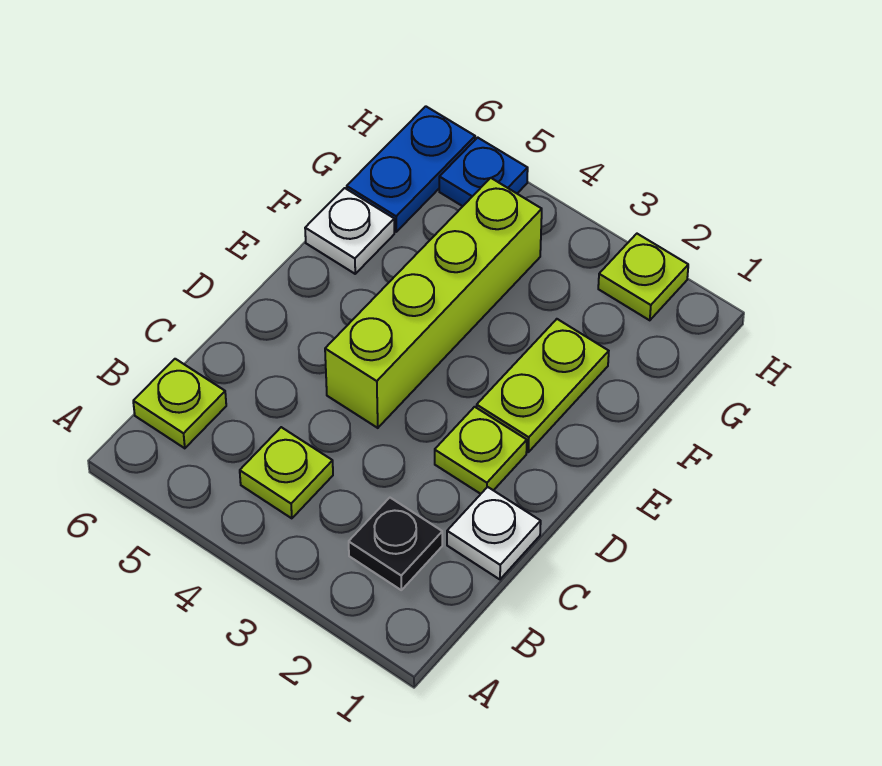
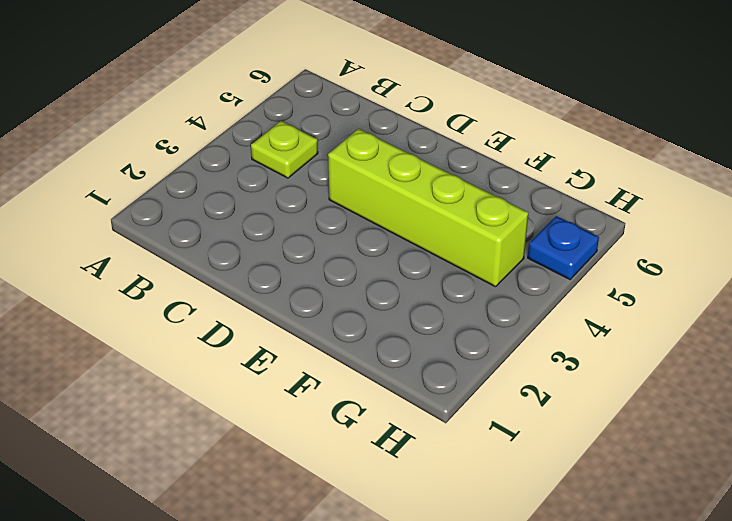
none -> black 1x1 plate [349,498,442,590]
none -> lime 1x1 plate [133,359,226,448]

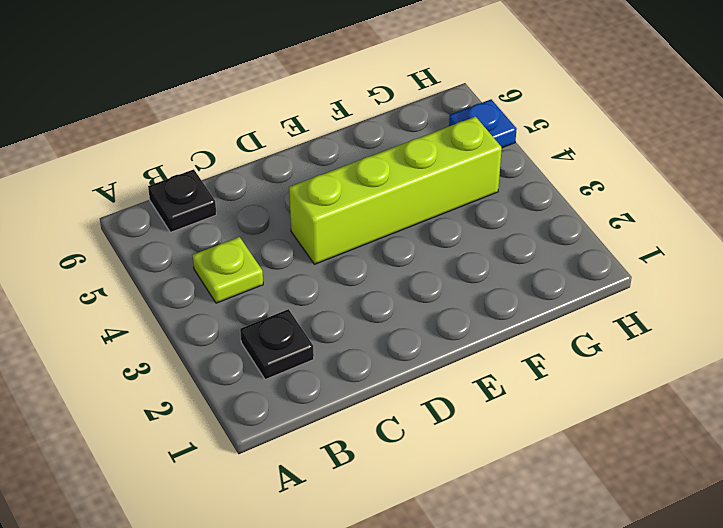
black 1x1 plate [148,169,216,232] -> lime 1x1 plate [133,359,226,448]
none -> white 1x1 plate [447,487,541,579]
none -> lime 1x1 plate [435,407,527,494]

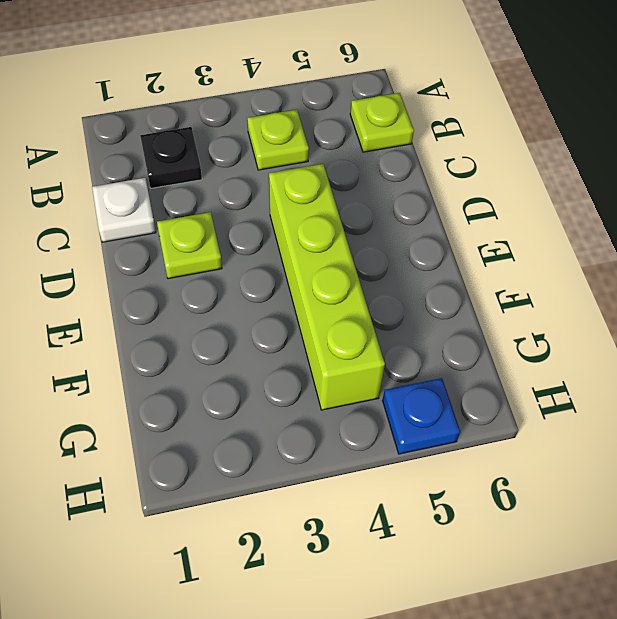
none -> lime 1x2 plate [477,319,609,452]
none -> white 1x1 plate [305,188,394,274]

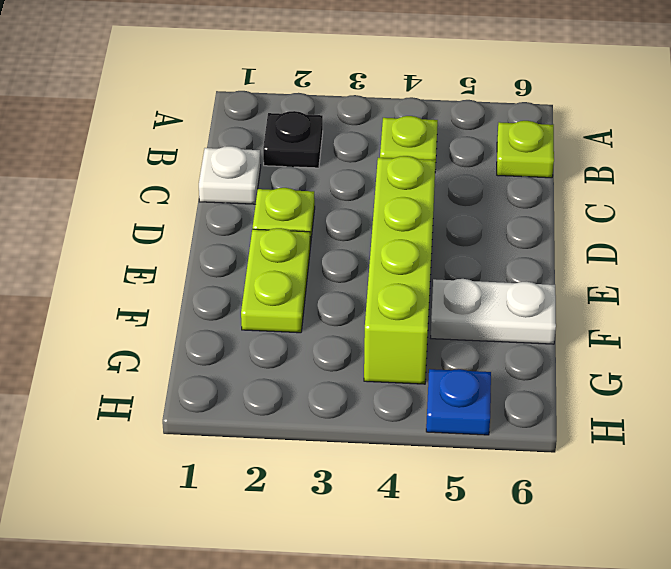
white 1x2 plate [431,279,556,344] -> white 1x1 plate [305,188,394,274]
none -> blue 1x2 plate [347,106,475,232]
none -> lime 1x1 plate [598,234,688,320]

